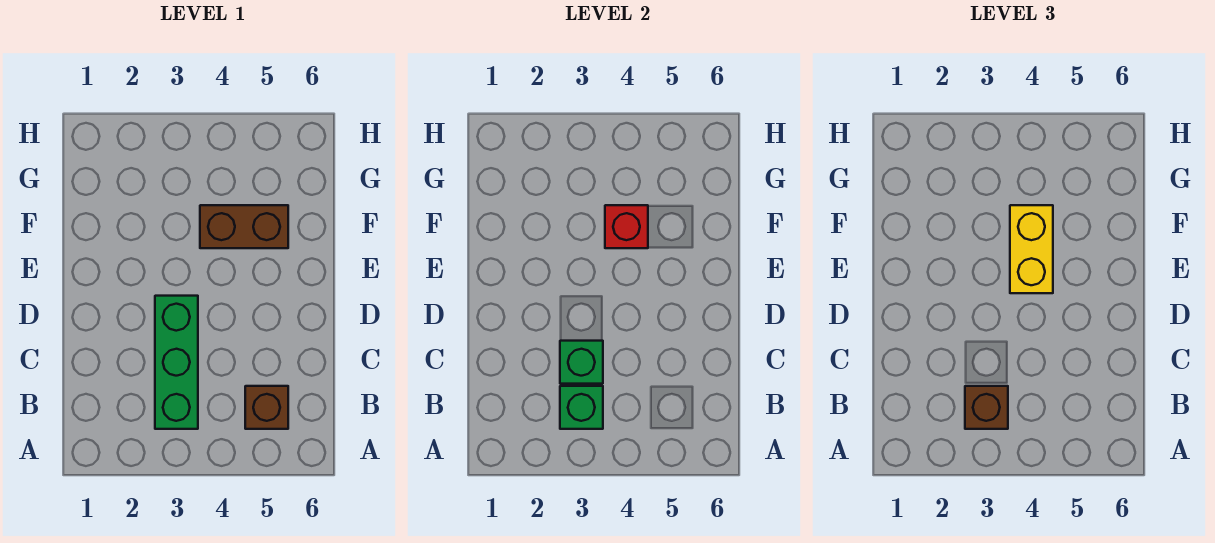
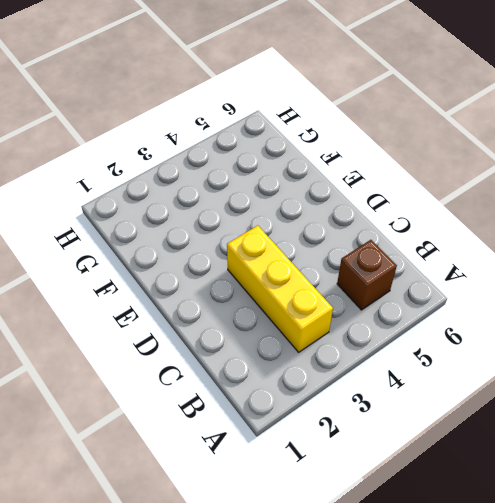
yellow 1x3 brick [227,225,333,352] -> green 1x3 brick [155,296,198,429]
none -> brown 1x2 brick [200,205,288,248]
none -> green 1x1 brick [560,386,603,429]

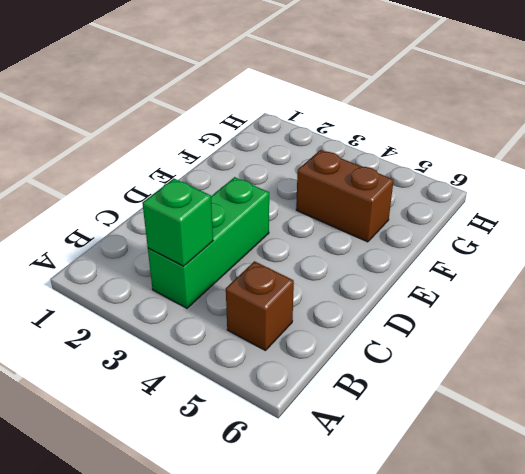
none -> green 1x1 brick [560,341,603,384]
none -> red 1x1 brick [605,205,648,248]

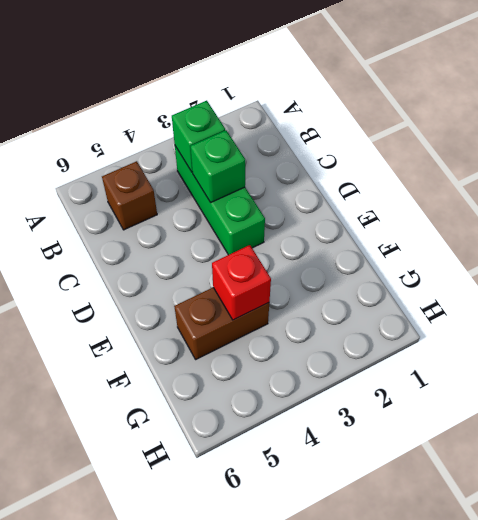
none -> brown 1x1 brick [965,386,1008,429]
none -> yellow 1x2 brick [1010,205,1053,293]

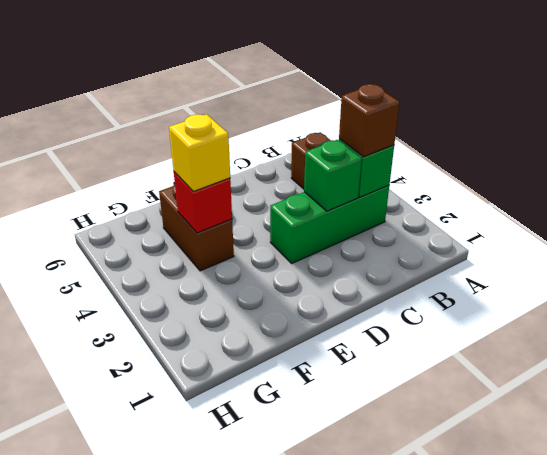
yellow 1x1 brick [169,114,230,192] -> yellow 1x2 brick [1010,205,1053,293]

